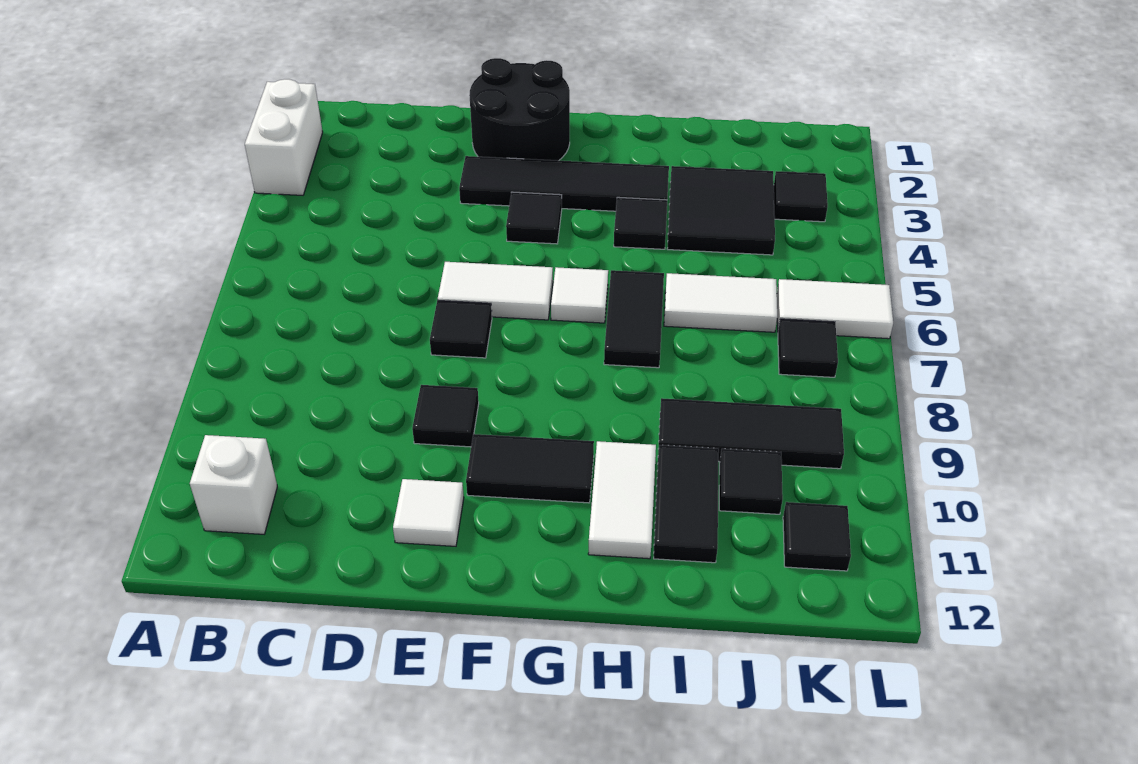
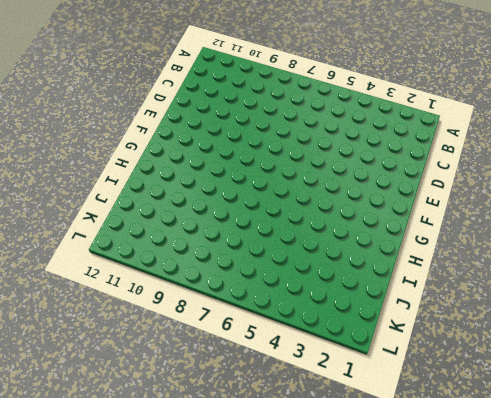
none -> white 1x2 brick [245,79,323,195]
none -> white 1x1 brick [190,435,277,534]
none -> black 2x2 round brick [469,58,570,161]

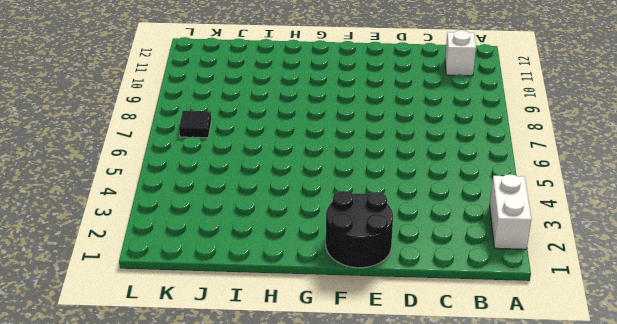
none -> black 1x4 tile [459,156,669,211]
none -> white 1x2 tile [438,262,553,320]
none -> black 1x1 tile [430,300,492,358]

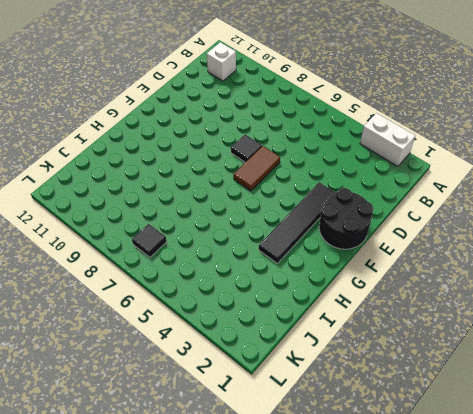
brown 1x2 tile [233,146,280,191] -> white 1x2 tile [438,262,553,320]
none -> black 1x1 tile [412,385,479,447]
none -> white 1x1 tile [393,479,464,546]
none -> black 1x1 tile [506,192,562,244]

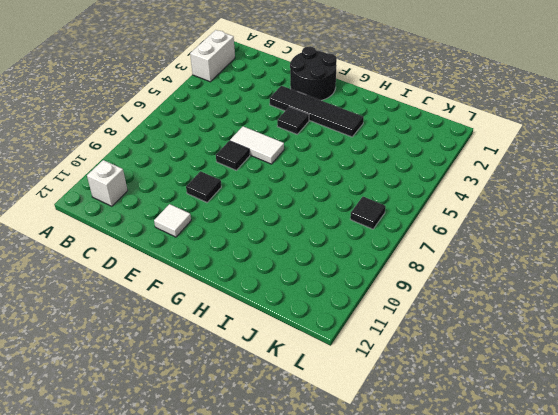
none -> black 1x2 tile [466,434,594,503]
none -> white 1x1 tile [551,267,608,323]
none -> black 1x1 tile [614,197,667,249]

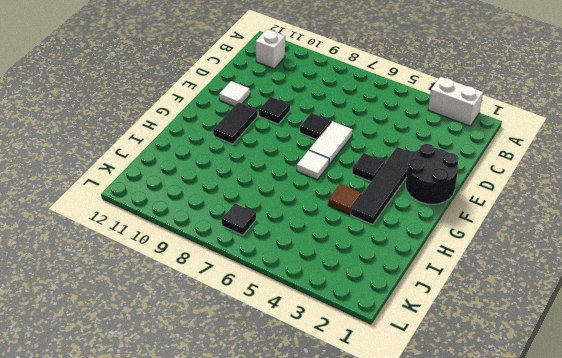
brown 1x1 tile [328,184,362,215] -> black 1x1 tile [614,197,667,249]
none -> black 1x2 tile [604,270,664,368]
none -> white 1x2 tile [588,441,656,559]
none -> black 2x2 tile [667,166,775,255]

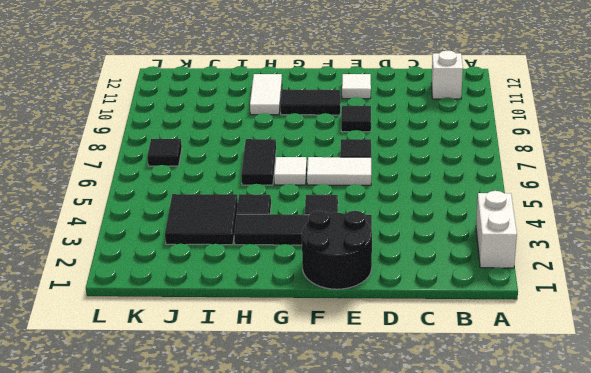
none -> white 1x2 tile [664,273,777,332]
none -> black 1x3 tile [658,398,844,469]
none -> black 1x2 tile [654,445,719,563]

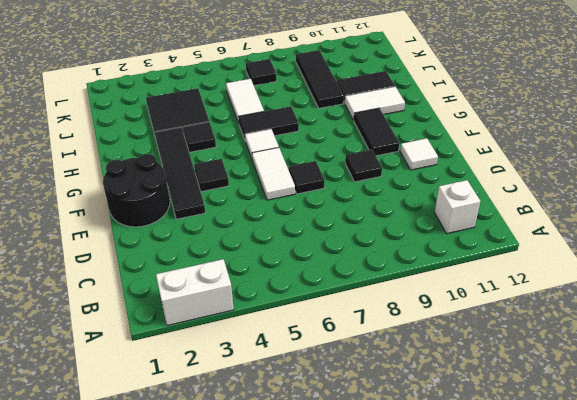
none -> black 1x1 tile [719,449,783,514]
none -> black 1x1 tile [774,171,828,222]
none -> white 1x2 tile [777,279,893,339]

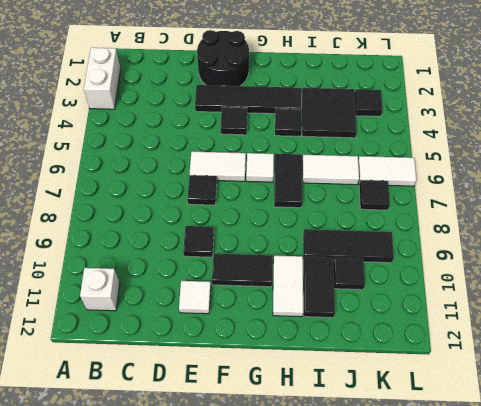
none -> black 1x1 tile [783,502,851,571]

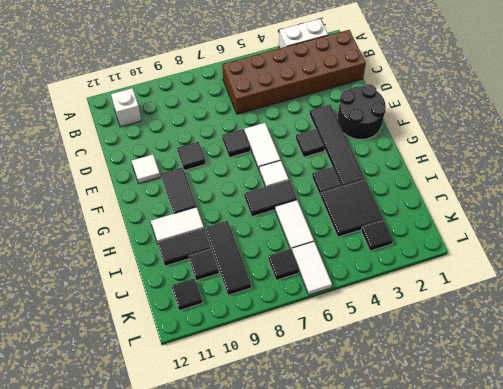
brown 2x6 brick [222,30,366,114] -> none

